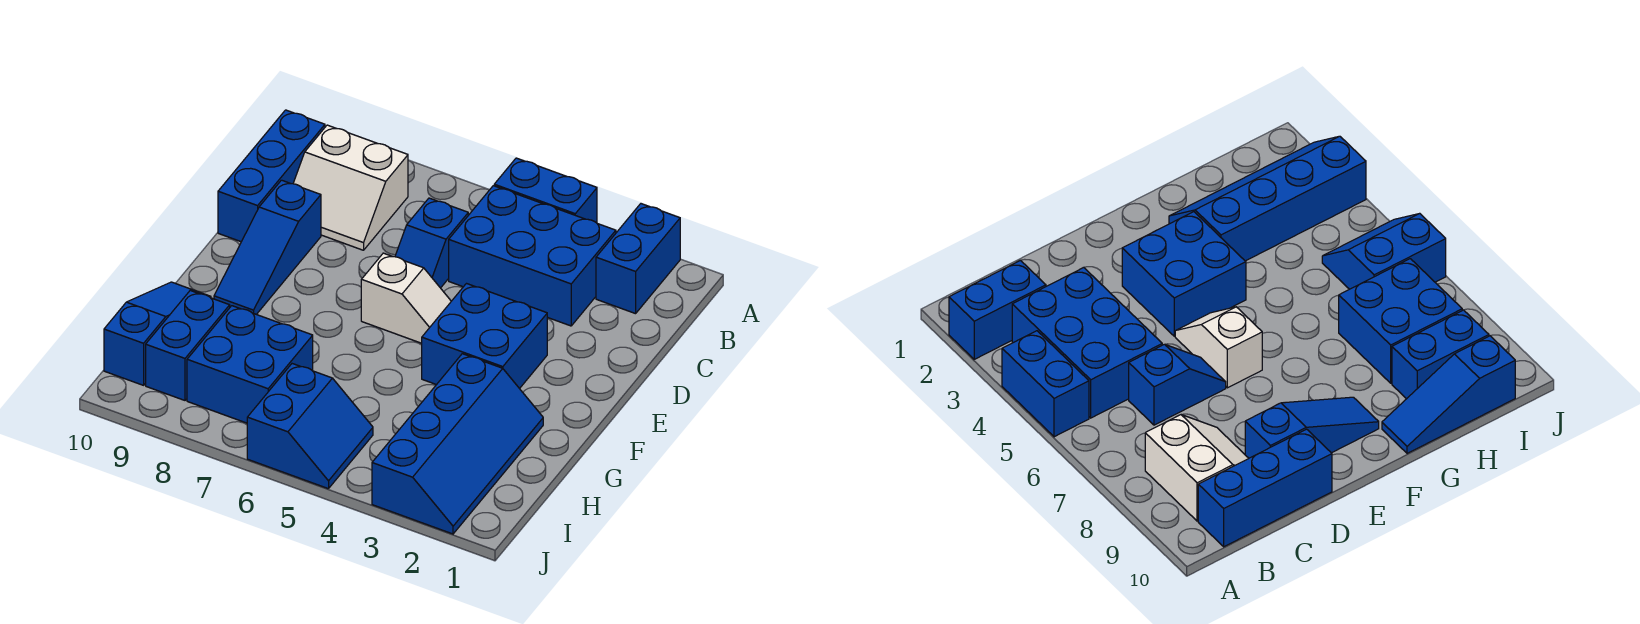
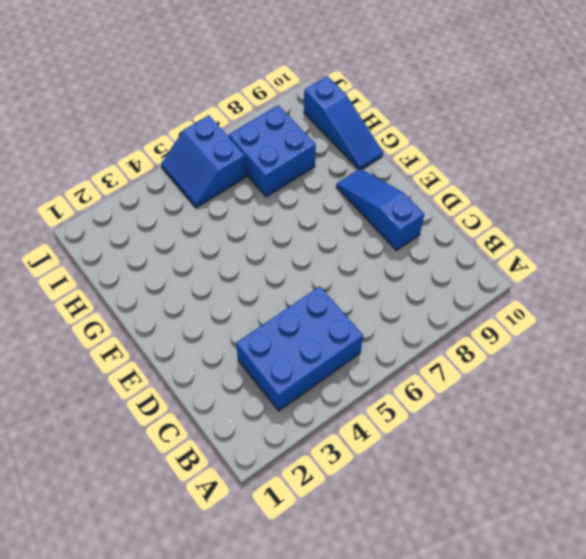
none -> blue 1x2 brick [596,204,680,314]
none -> blue 1x2 brick [494,158,597,223]
none -> white 2x2 slope [293,125,408,250]

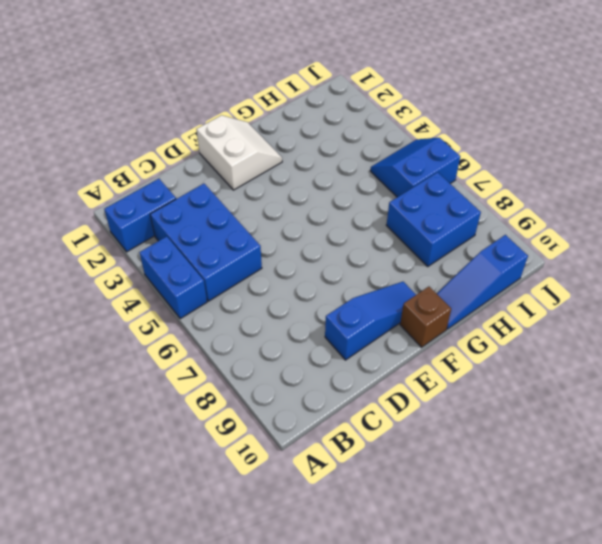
white 2x2 slope [196,115,282,190] -> white 2x2 slope moved to [293,125,408,250]
brown 1x1 brick [400,287,451,347] -> none
none -> blue 1x3 brick [218,110,325,242]
none -> blue 1x2 slope [395,198,468,288]
none -> blue 2x2 brick [422,284,547,389]

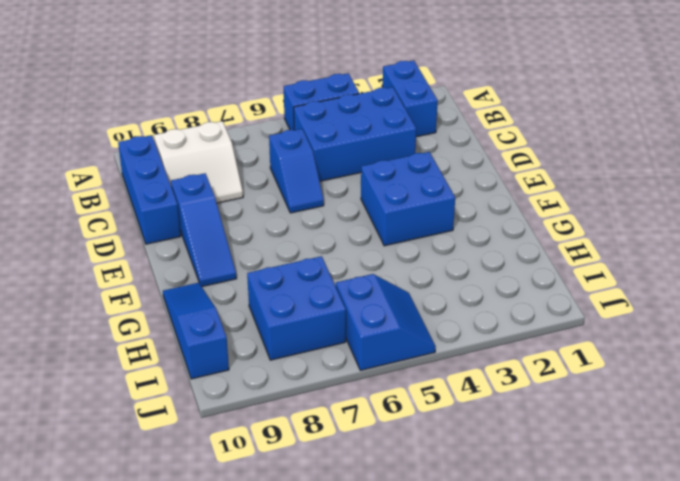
none -> white 1x2 slope [361,253,451,343]
none -> blue 2x4 slope [372,354,543,534]
none -> blue 1x2 brick [146,291,230,400]

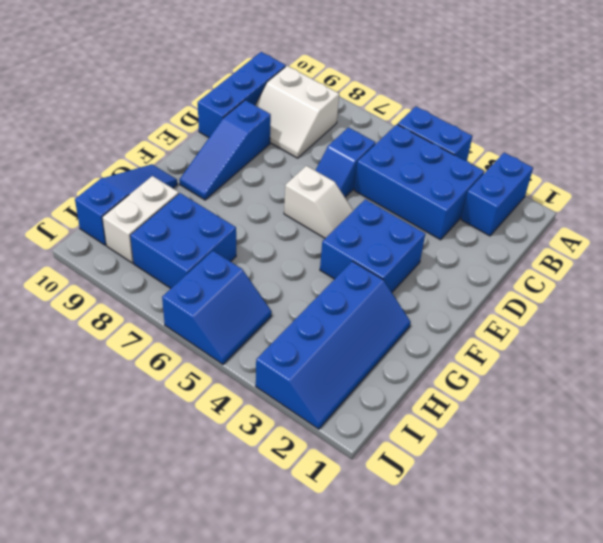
white 1x2 brick [102,176,179,263] -> blue 1x2 brick [146,291,230,400]

